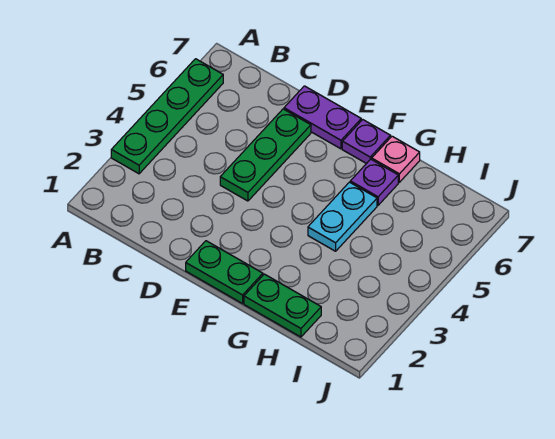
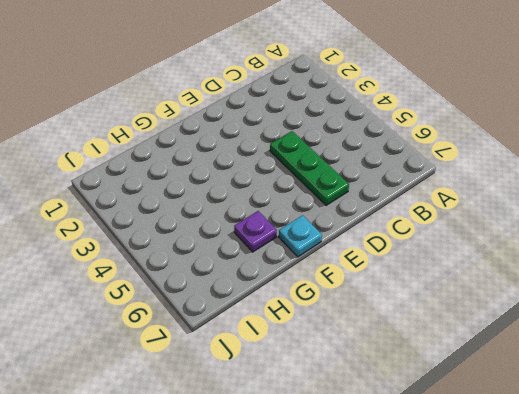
cyan 1x1 plate [279,215,322,257] -> purple 1x1 plate [342,120,391,164]
none -> green 1x4 plate [111,59,223,174]
none -> purple 1x2 plate [284,86,361,149]

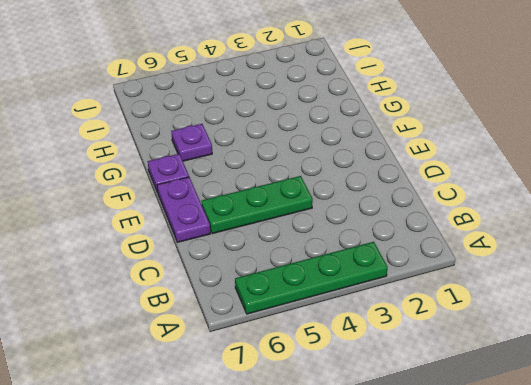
none -> green 1x2 plate [186,241,263,304]
none -> green 1x2 plate [244,274,321,337]

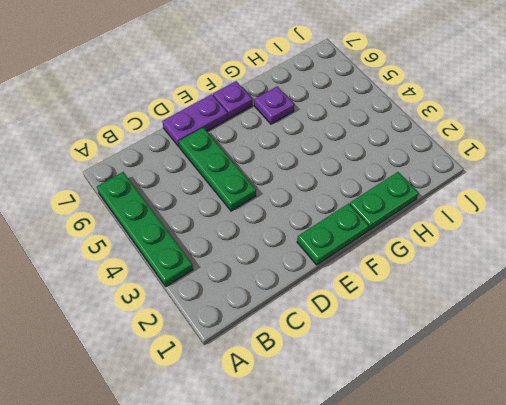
none -> cyan 1x2 plate [308,182,377,251]
none -> pink 1x1 plate [372,136,420,182]

